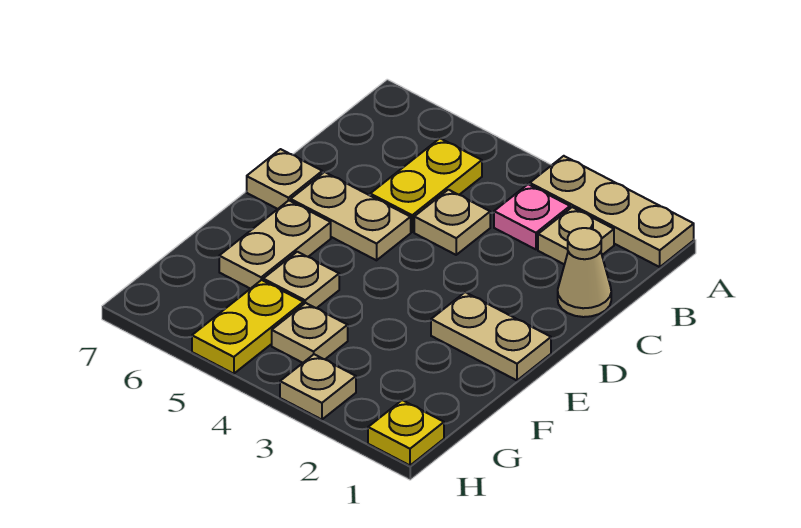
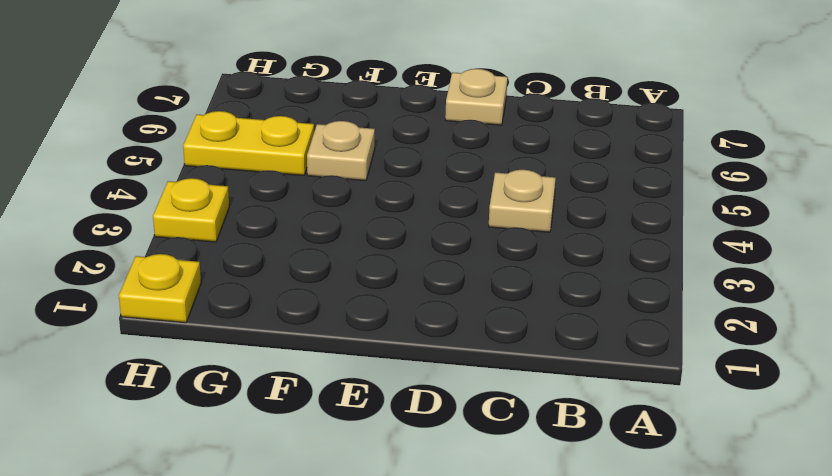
yellow 1x1 plate [153,178,229,242] -> tan 1x1 plate [280,354,356,420]
none -> tan 1x3 plate [530,156,694,267]
none -> tan 1x1 plate [538,207,614,264]
none -> pink 1x1 plate [494,184,570,249]

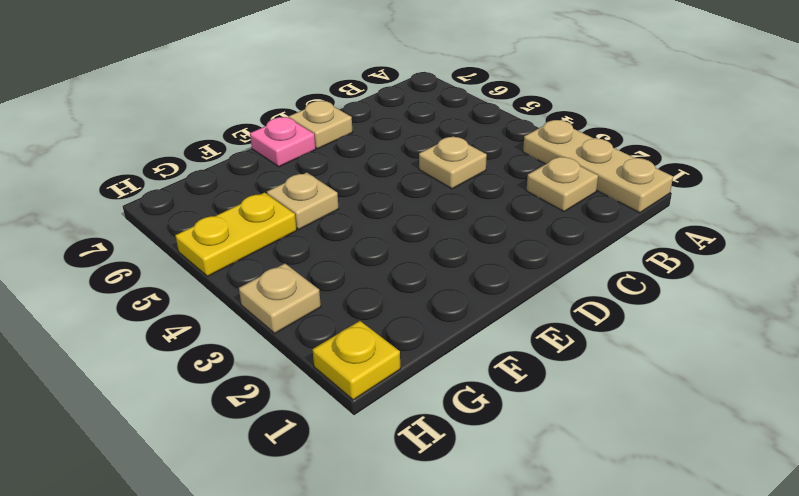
pink 1x1 plate [250,117,316,167] -> pink 1x1 plate moved to [494,184,570,249]
none -> yellow 1x2 plate [370,138,482,232]
none -> tan 1x1 cone [558,228,611,317]
none -> tan 1x2 plate [291,172,411,260]

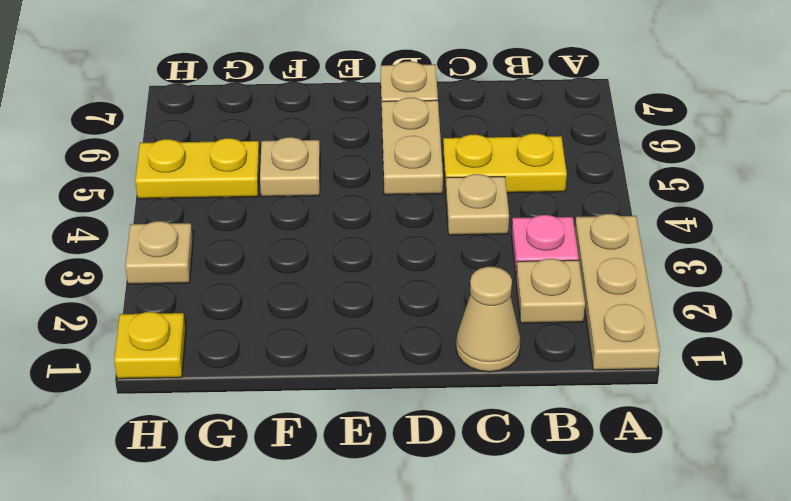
none -> tan 1x2 plate [431,292,551,380]
none -> tan 1x2 plate [219,201,331,289]
none -> tan 1x1 plate [272,303,348,363]

